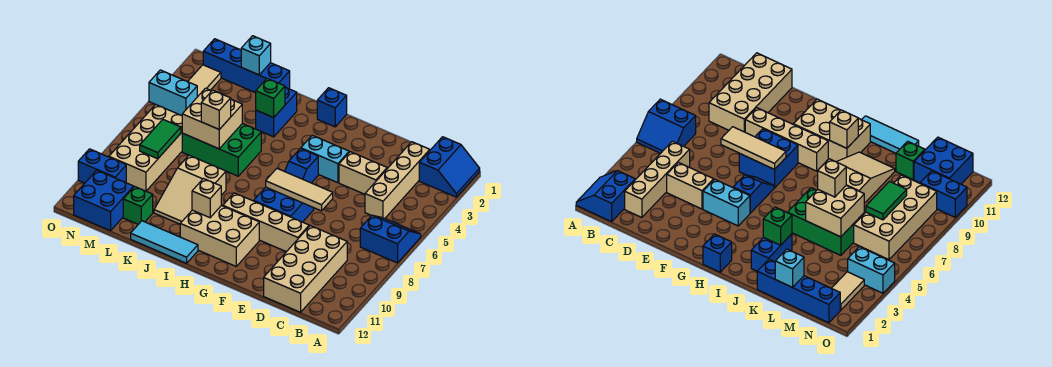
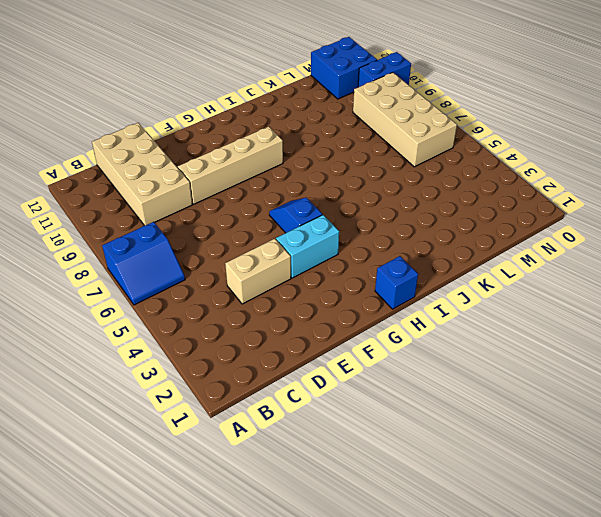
none -> blue 2x2 slope [419,137,480,197]
none -> tan 1x4 brick [365,142,430,218]
none -> blue 2x2 brick [254,187,314,222]

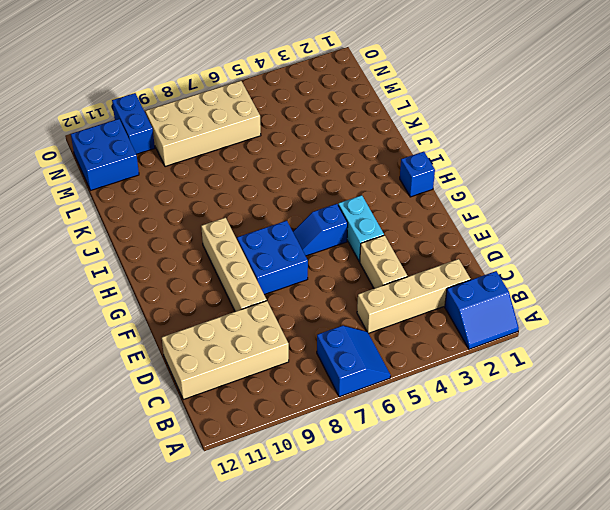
none -> tan 2x3 brick [180,206,259,266]
none -> cyan 1x3 tile [131,221,198,263]
none -> blue 1x2 brick [256,87,297,137]

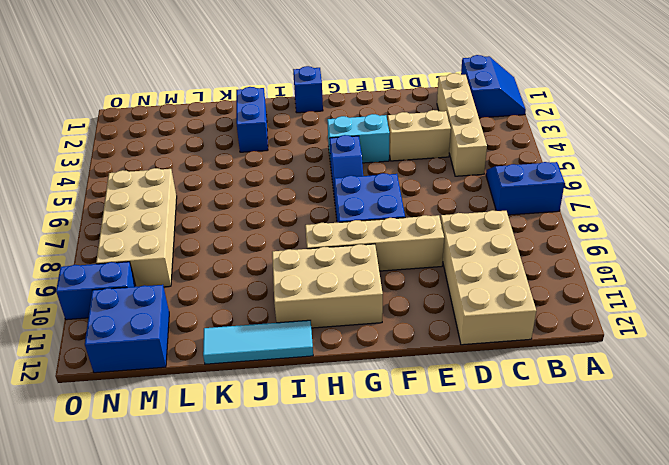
none -> green 2x3 brick [182,124,261,176]
none -> tan 2x3 slope [154,155,226,224]
none -> blue 1x4 brick [203,39,290,93]

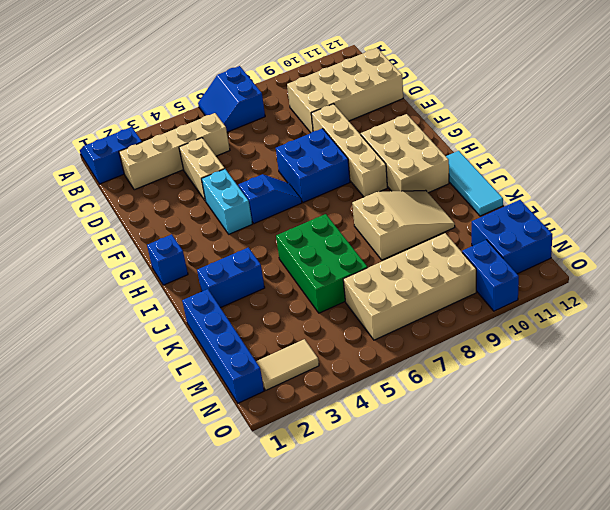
none -> green 1x1 brick [123,187,153,224]
none -> cyan 1x2 brick [149,70,197,115]
none -> tan 1x3 tile [266,169,333,211]

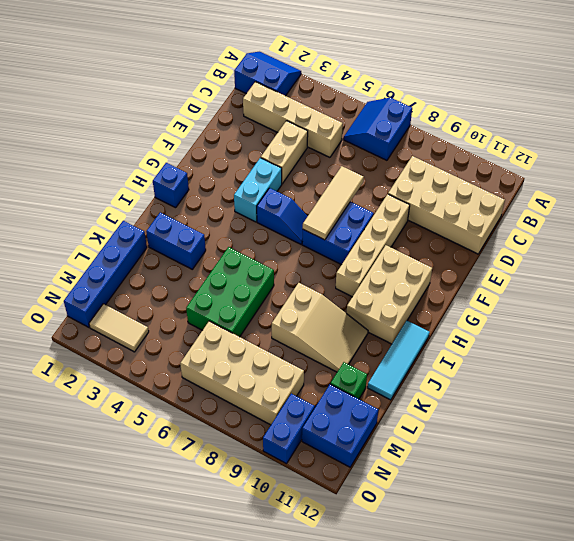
none -> cyan 1x2 brick [149,70,197,115]
none -> tan 1x1 brick [192,179,221,218]
none -> green 1x1 brick [256,78,285,118]

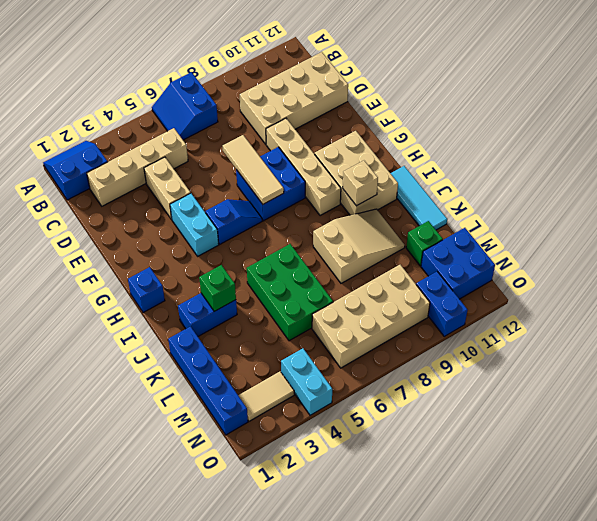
none -> tan 2x2 brick [182,88,242,149]
none -> cyan 1x1 brick [241,36,271,75]
none -> green 1x2 tile [140,120,181,159]

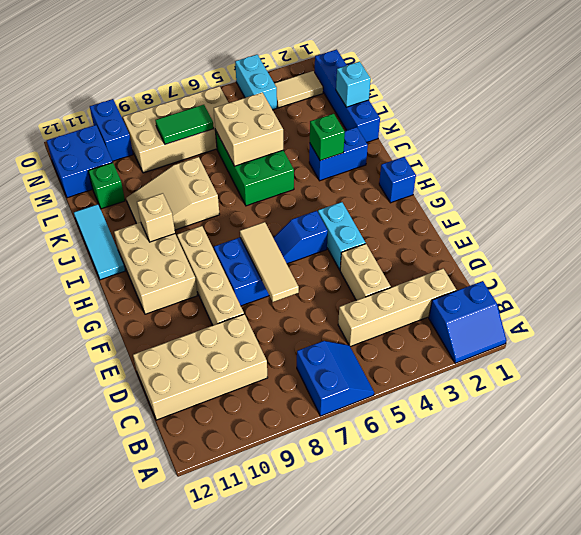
none -> tan 1x1 brick [201,90,231,129]

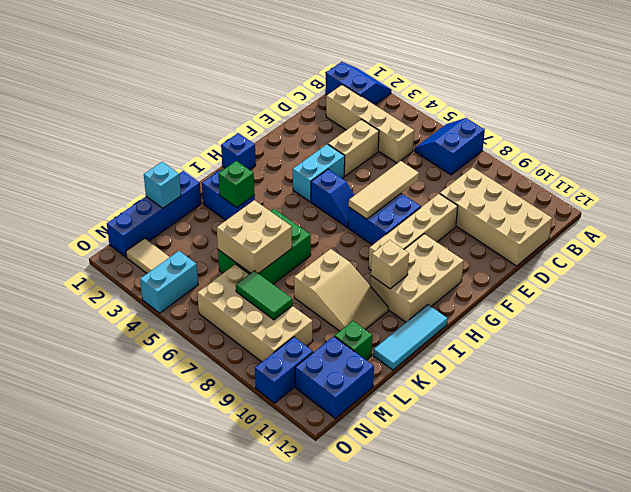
none -> tan 1x1 brick [201,90,231,129]

